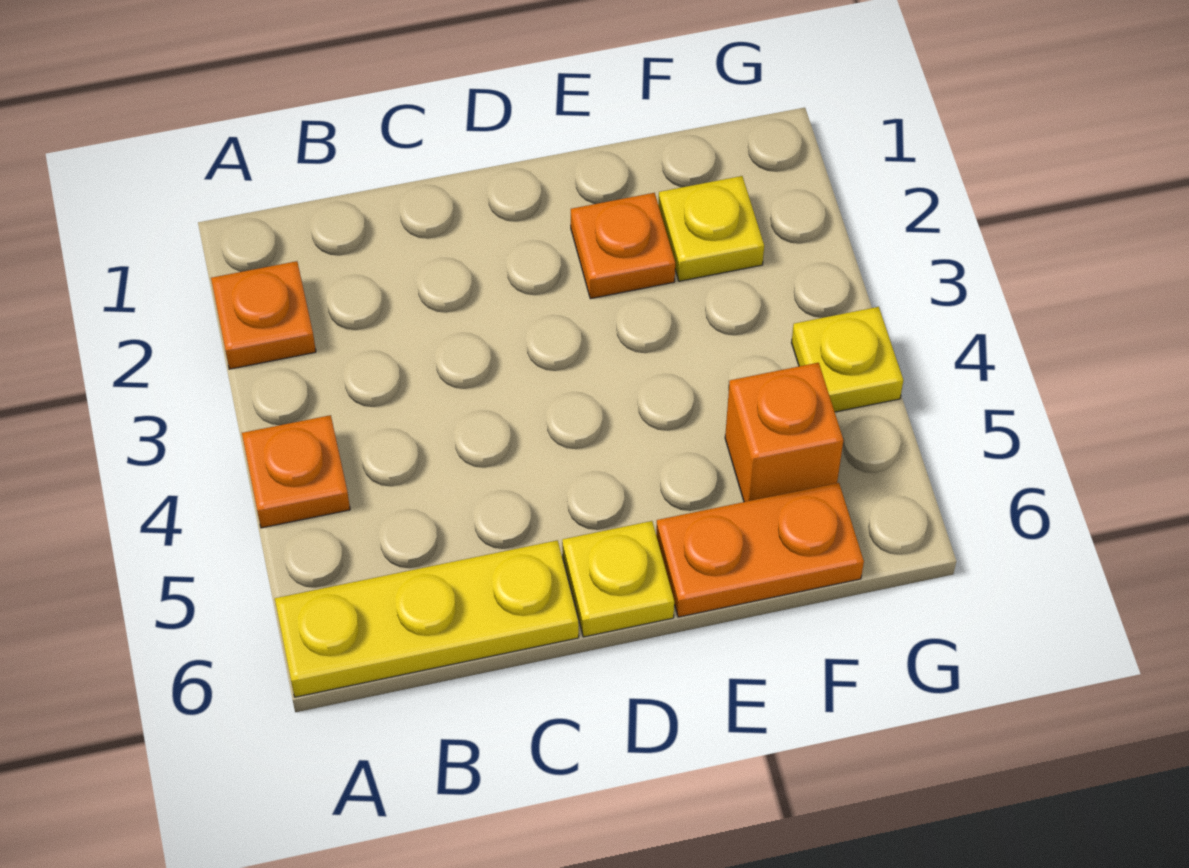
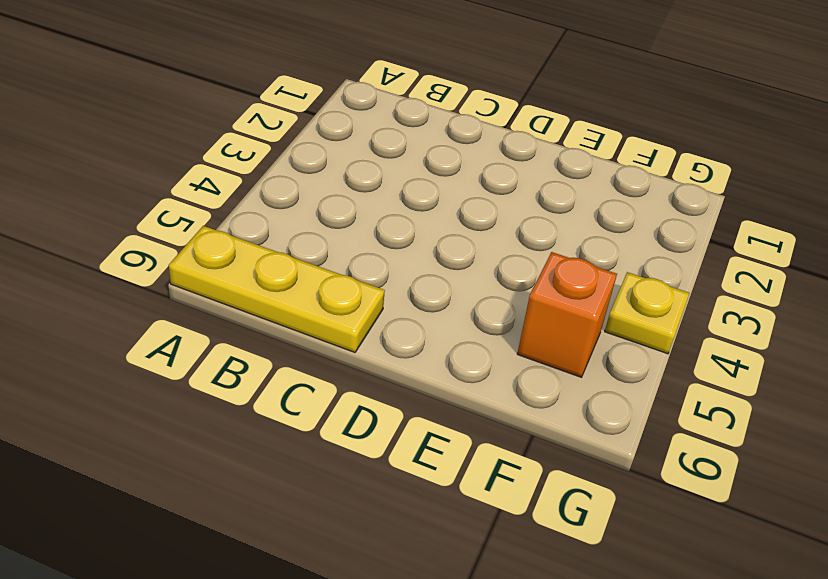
none -> orange 1x1 plate [211,261,316,369]
none -> orange 1x1 plate [242,415,350,528]

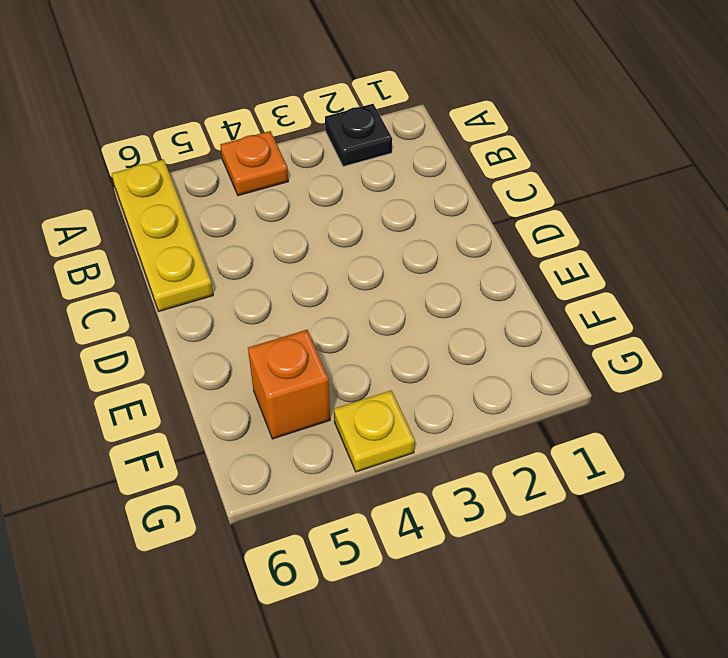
black 1x1 plate [325,104,392,167] -> orange 1x1 plate [211,261,316,369]
none -> yellow 1x1 plate [562,521,674,637]
none -> orange 1x1 plate [571,193,675,299]

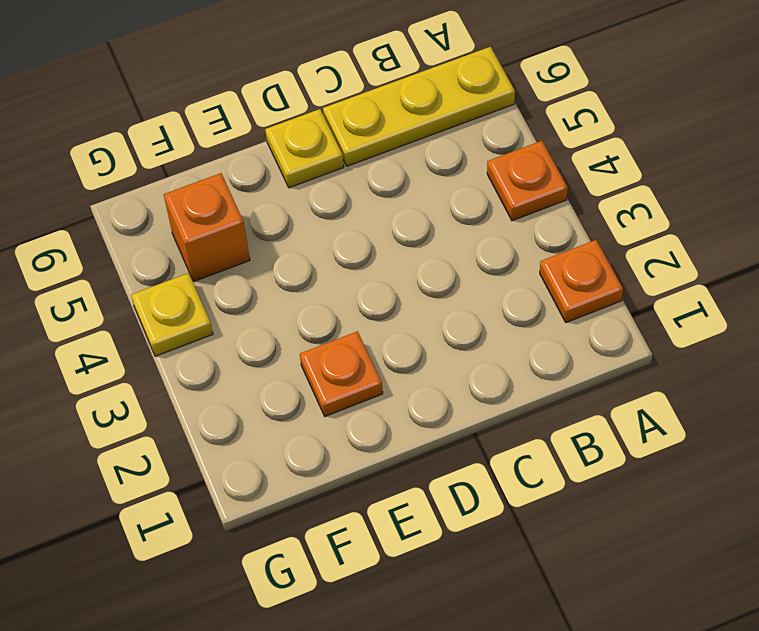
none -> orange 1x2 plate [656,483,864,617]
none -> yellow 1x1 plate [658,176,764,281]

